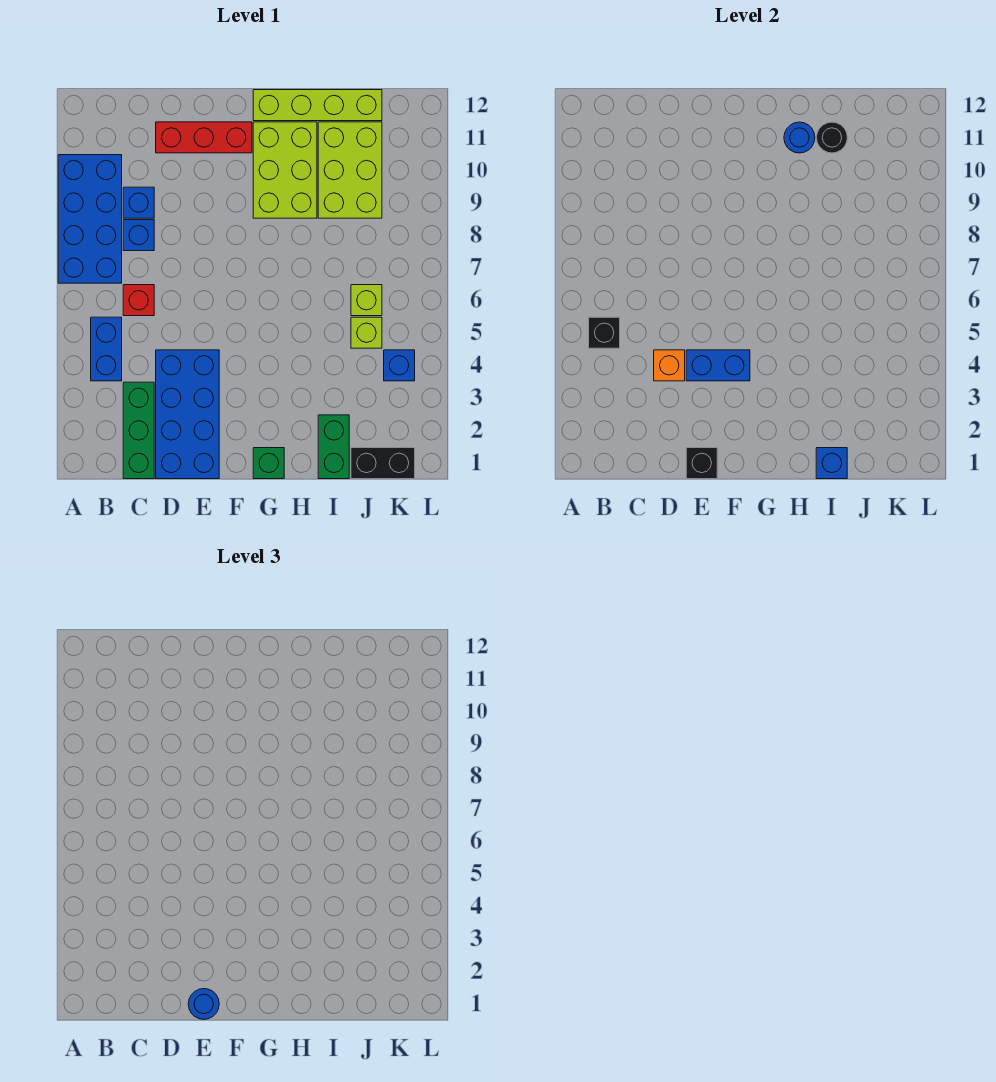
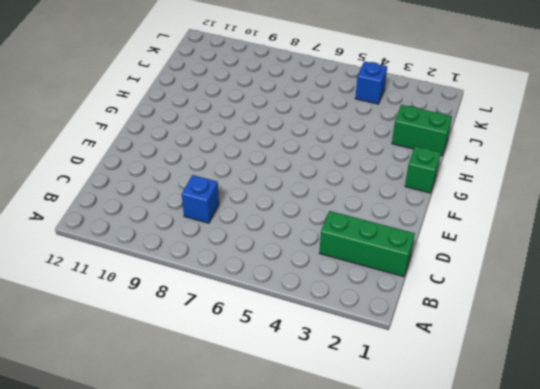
none -> blue 2x4 brick [58,155,122,283]
none -> blue 1x2 brick [91,317,122,381]
none -> red 1x1 brick [123,285,154,316]

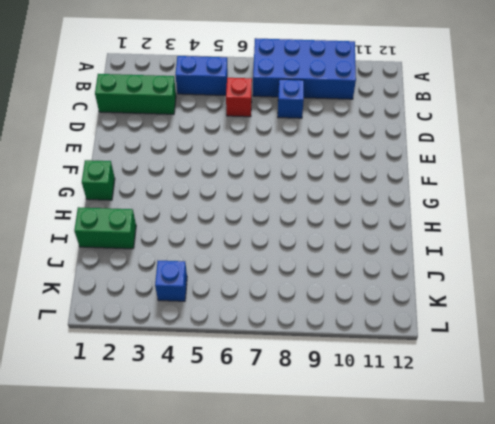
none -> blue 1x1 brick [123,187,154,218]
none -> blue 2x4 brick [156,350,219,479]
none -> red 1x3 brick [156,122,252,153]

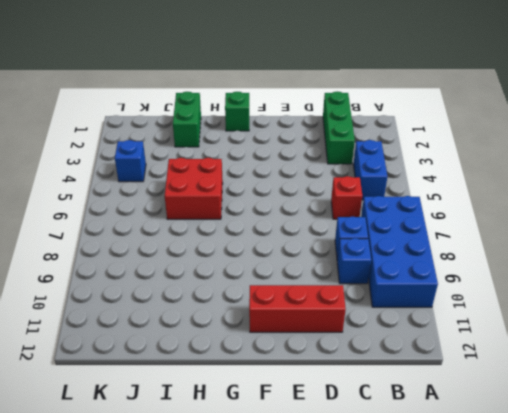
red 2x2 brick [165,158,223,219] -> none
none -> blue 2x4 brick [156,350,219,479]
none -> lime 2x3 brick [253,122,317,218]
none -> lime 1x4 brick [253,90,382,121]

